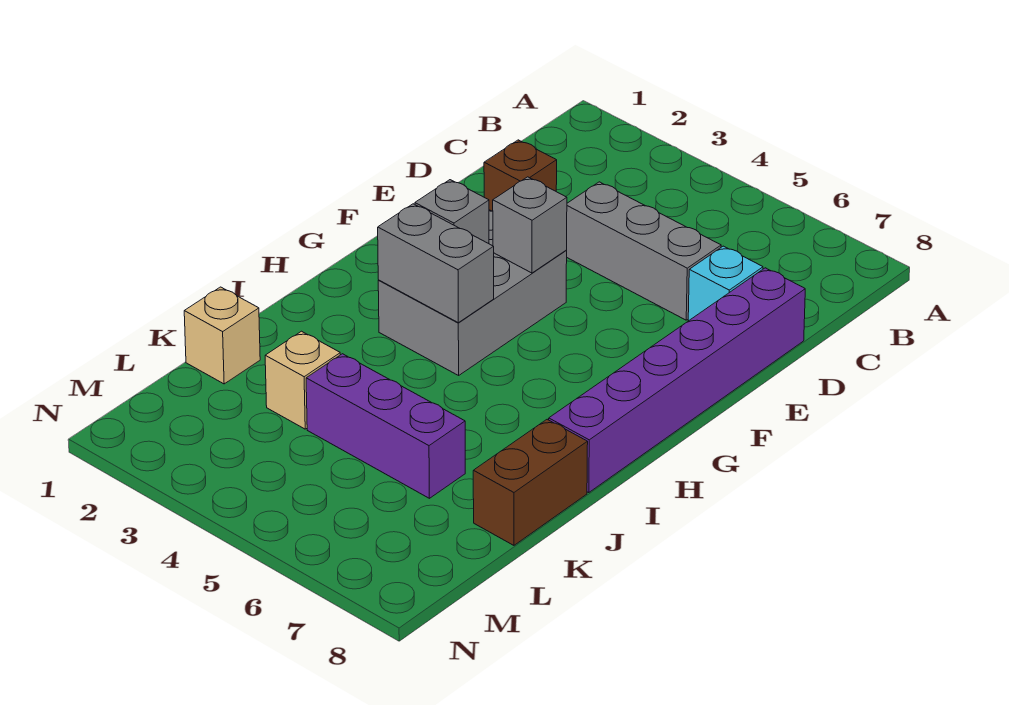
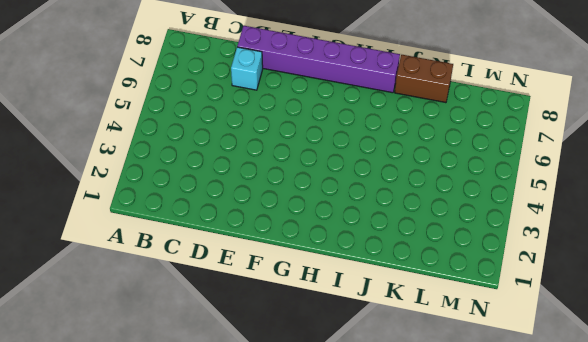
none -> brown 1x1 brick [484,140,557,211]
none -> grey 1x3 brick [566,182,721,320]
none -> grey 2x3 brick [378,210,567,375]

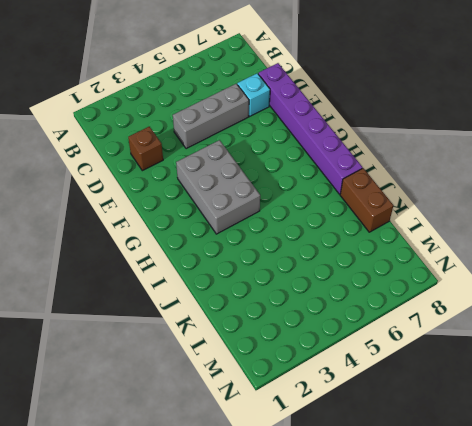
none -> tan 1x1 brick [184,287,260,384]
none -> tan 1x1 brick [265,331,340,429]
none -> purple 1x3 brick [306,354,465,498]

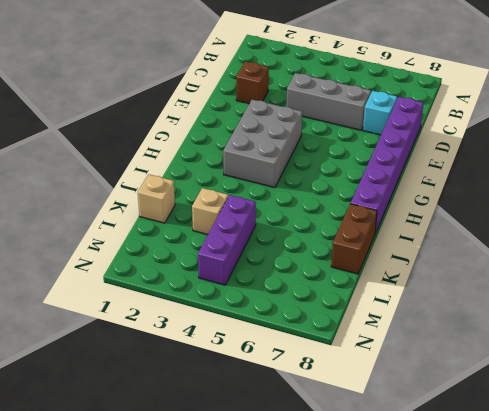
purple 1x3 brick [198,195,256,285] -> purple 1x3 brick turned to [306,354,465,498]
none -> grey 1x1 brick [493,177,567,273]
none -> grey 1x1 brick [415,180,489,244]
none -> grey 1x2 brick [378,204,494,323]

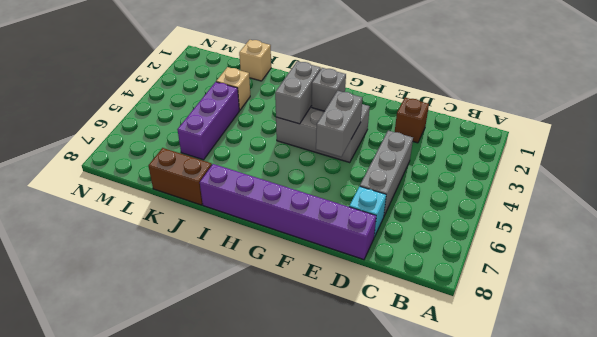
grey 1x2 brick [316,91,362,157] -> grey 1x1 brick [493,177,567,273]

